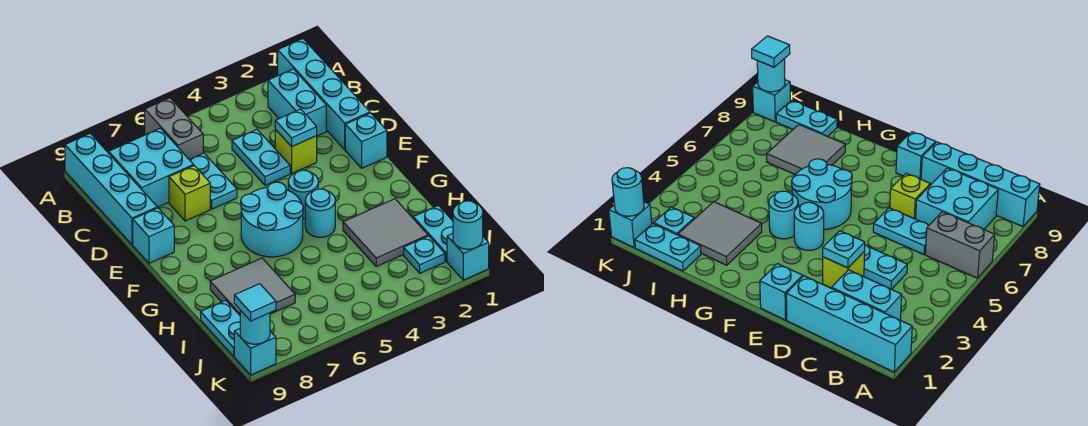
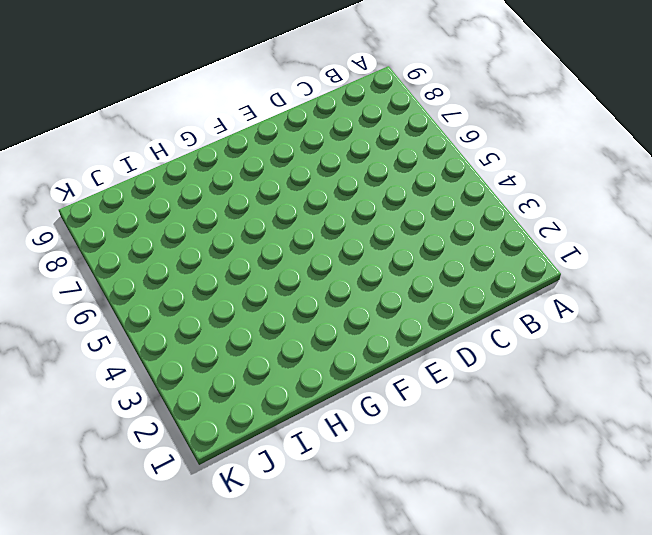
none -> cyan 1x4 brick [278,39,370,150]
none -> grey 1x2 brick [145,98,203,159]
none -> cyan 1x4 brick [65,133,157,245]

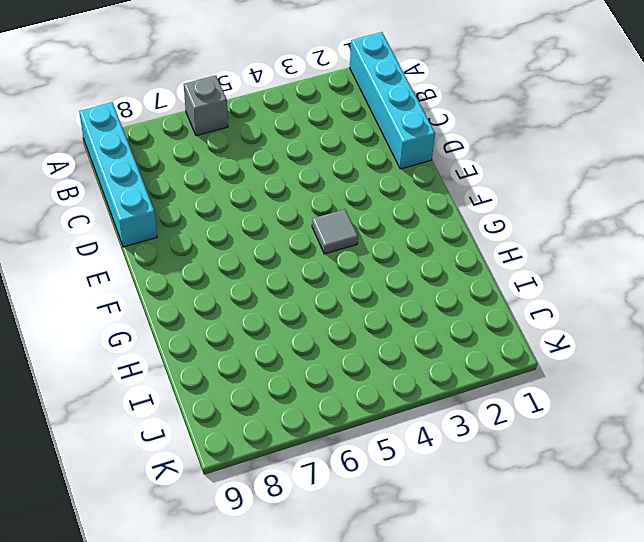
grey 1x1 brick [184,75,228,136] -> grey 1x2 brick [145,98,203,159]
grey 1x1 tile [312,209,358,254] -> cyan 1x1 round brick [288,170,318,219]
none -> cyan 1x2 brick [268,69,326,136]
none -> cyan 2x2 brick [109,128,194,207]
none -> cyan 1x2 plate [232,129,290,185]

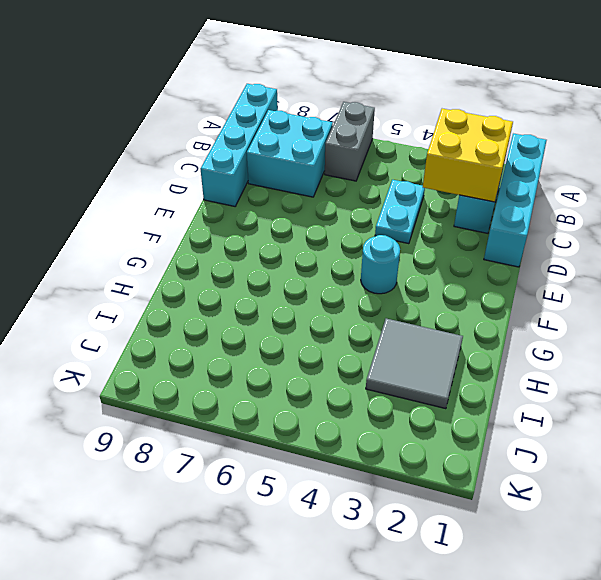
yellow 2x2 brick [423,109,513,202] -> none
none -> cyan 1x2 plate [189,153,237,209]
none -> lime 1x1 brick [275,130,317,173]
none -> lime 1x1 brick [169,166,210,221]

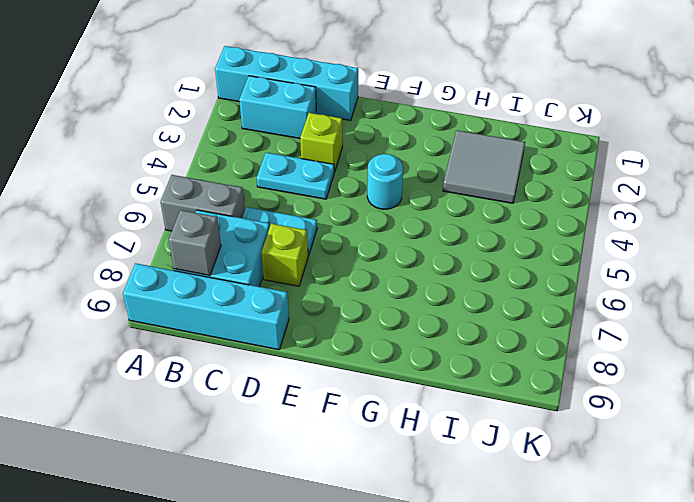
grey 1x1 brick [169,210,221,276] -> none
none -> cyan 1x1 brick [345,113,387,168]
none -> cyan 1x1 brick [133,208,174,263]
none -> cyan 2x2 round brick [241,182,303,257]

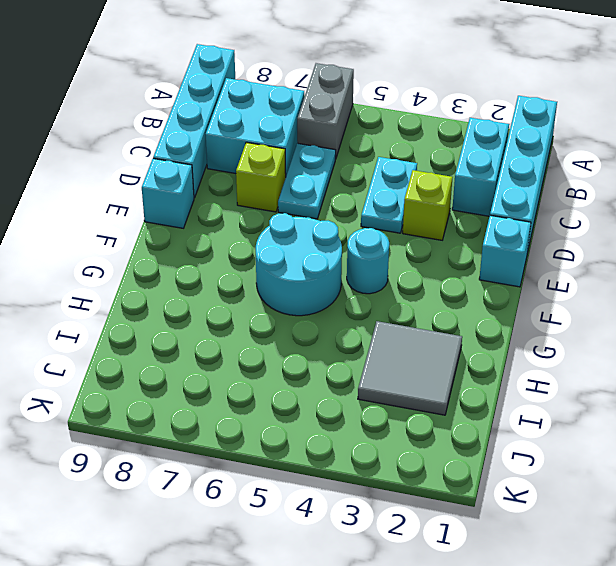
none -> cyan 1x1 round brick [305,189,335,237]
none -> grey 2x2 tile [210,258,295,315]
none -> cyan 1x2 plate [413,206,453,261]

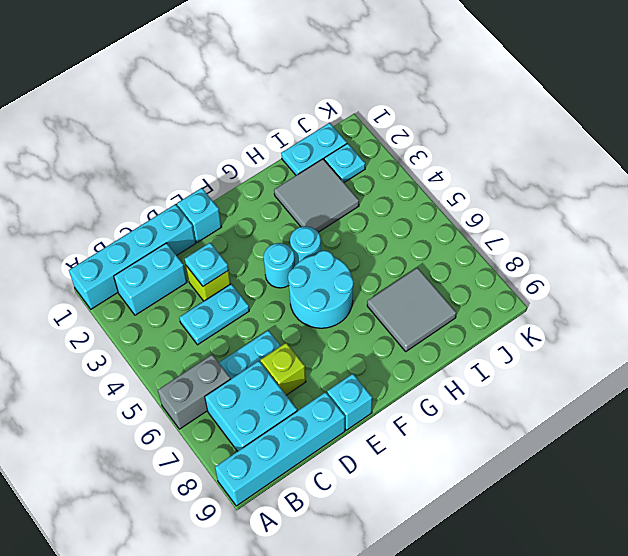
none -> cyan 1x2 plate [201,300,240,356]
none -> cyan 1x1 brick [447,233,489,280]
none -> cyan 1x1 brick [234,329,276,375]

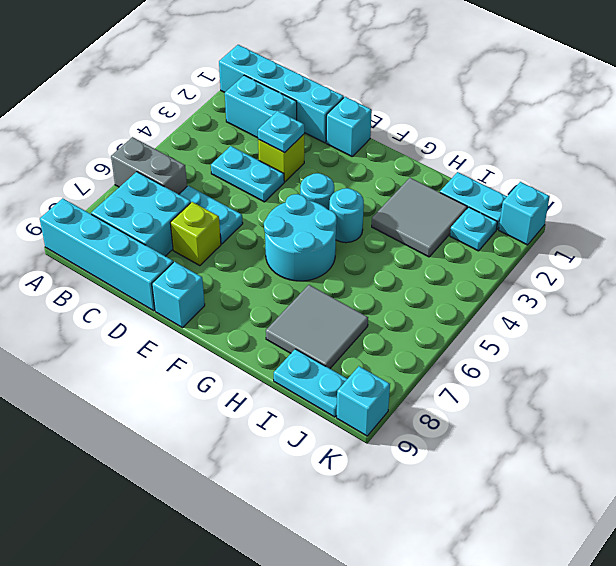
none -> cyan 1x1 round brick [453,201,483,249]
none -> cyan 1x1 round brick [240,310,270,344]
none -> cyan 1x1 tile [234,284,276,321]

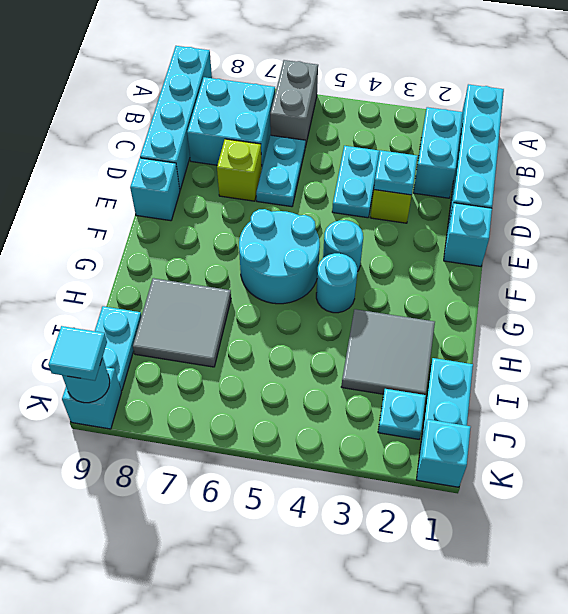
none -> cyan 1x1 round brick [453,201,483,249]

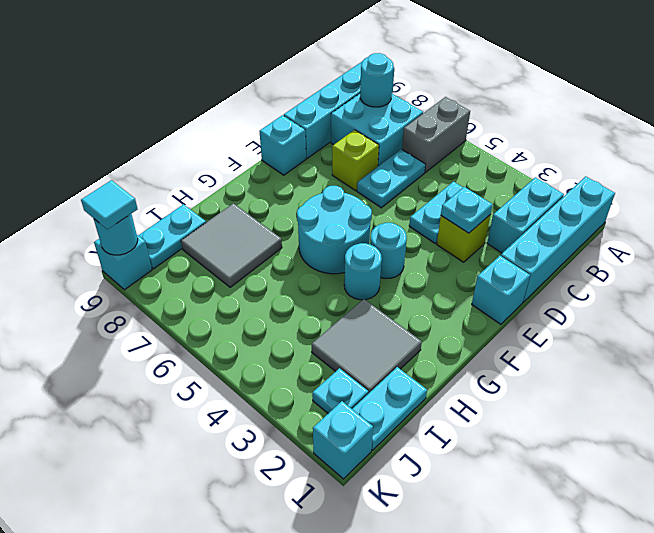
cyan 1x1 round brick [360,53,394,107] -> cyan 1x1 round brick moved to [453,201,483,249]

